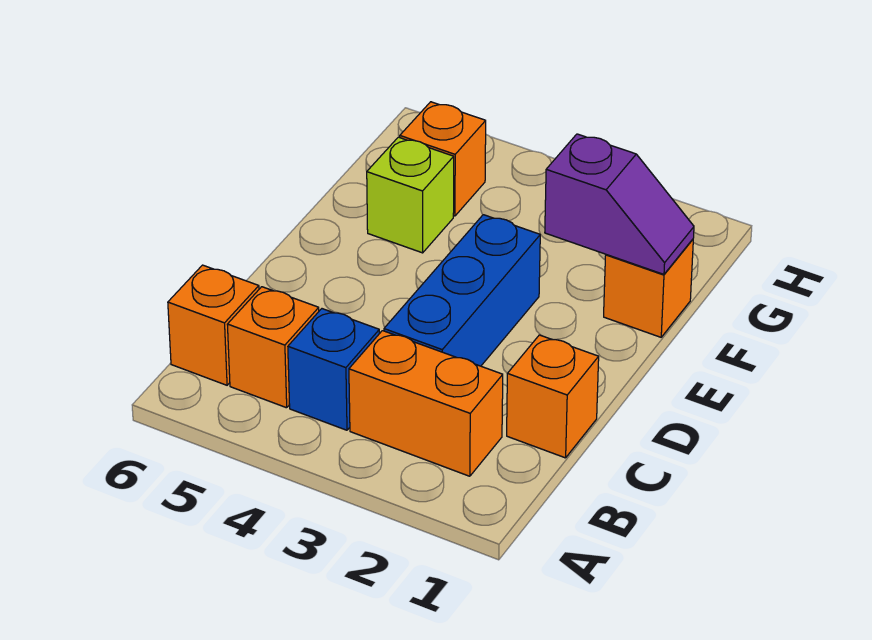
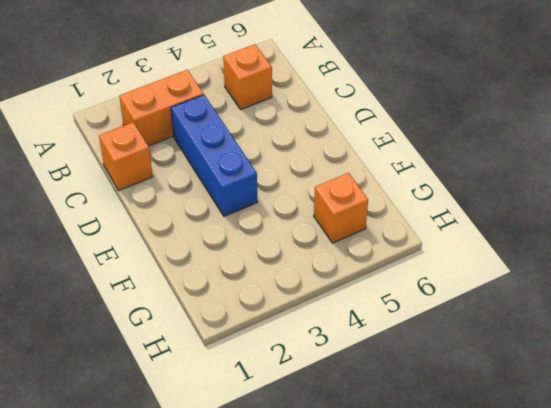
none -> blue 1x1 brick [288,309,379,430]
none -> orange 1x1 brick [168,265,259,385]

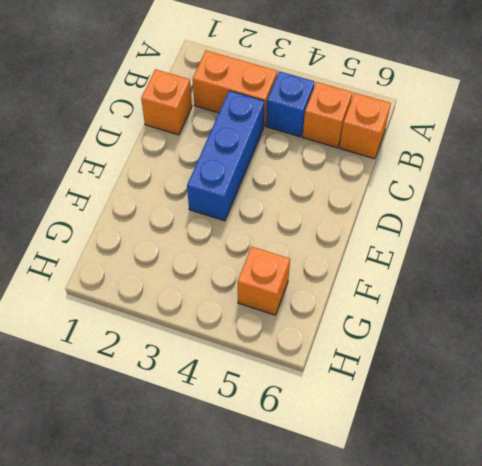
none -> orange 1x1 brick [604,239,693,337]
none -> lime 1x1 brick [367,137,454,253]

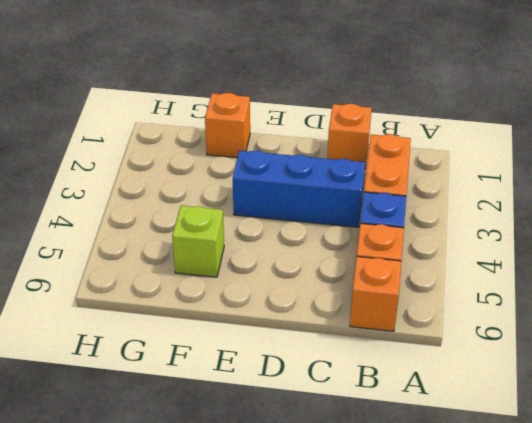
none -> orange 1x1 brick [400,102,486,216]
none -> purple 1x2 slope [545,134,694,274]

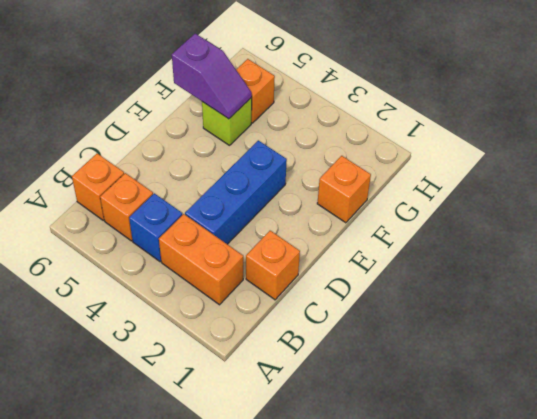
purple 1x2 slope [172,34,252,119] -> purple 1x2 slope moved to [545,134,694,274]

